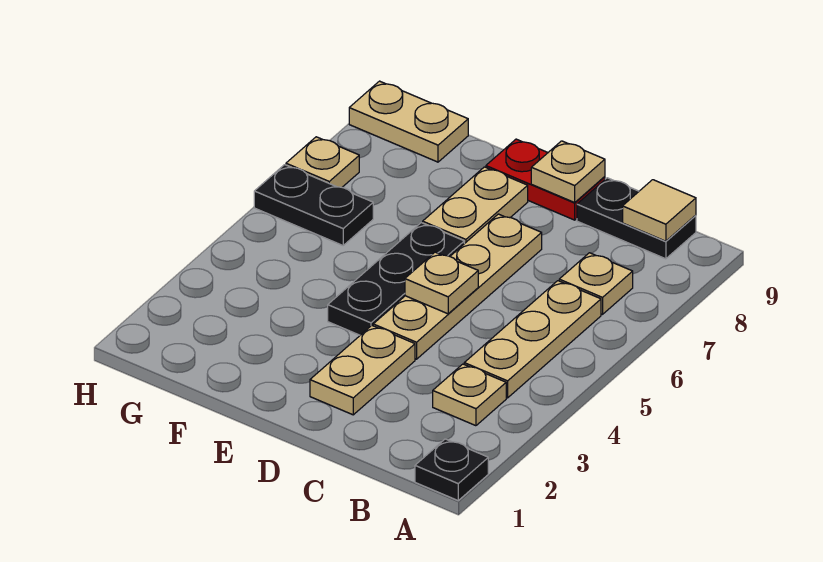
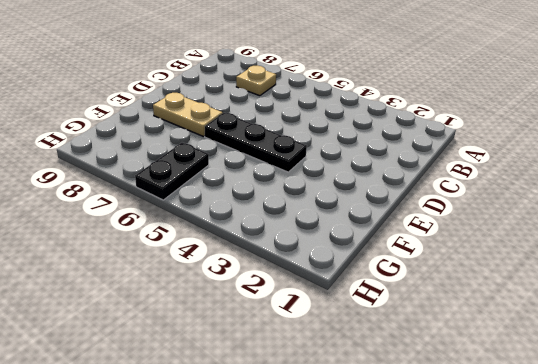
none -> black 1x1 plate [415,439,488,500]
none -> tan 1x1 plate [433,364,506,426]
none -> tan 1x3 plate [464,281,601,398]

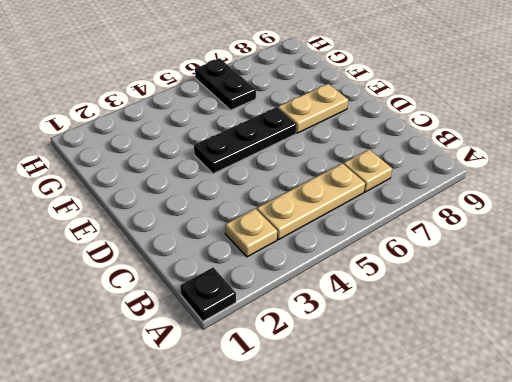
none -> black 1x2 plate [577,178,696,259]
none -> tan 1x2 plate [310,325,415,415]
none -> tan 1x4 plate [373,214,542,359]

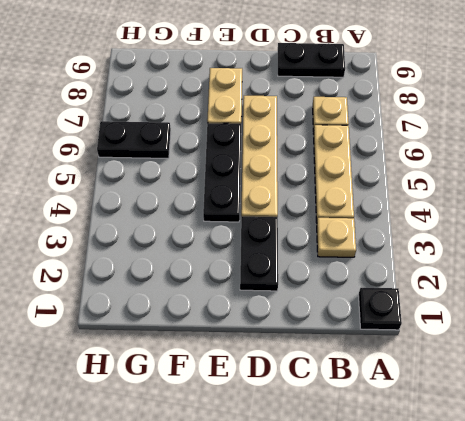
black 1x2 plate [240,216,278,291] -> tan 1x2 plate [310,325,415,415]
none -> red 1x2 plate [486,139,605,220]
none -> tan 1x2 plate [349,81,468,162]
none -> tan 1x1 plate [286,137,359,187]

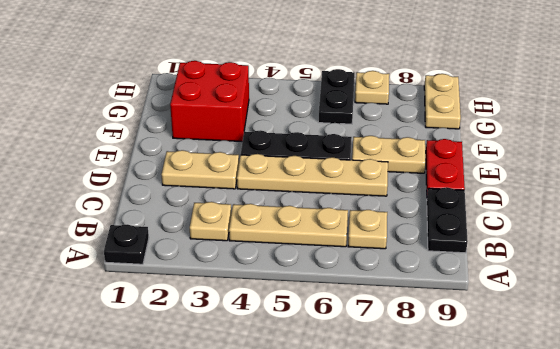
red 2x2 brick [170,61,249,141] -> none
none -> tan 1x1 tile [623,180,696,241]
none -> tan 1x1 plate [405,252,478,314]
none -> tan 1x1 plate [531,141,605,202]

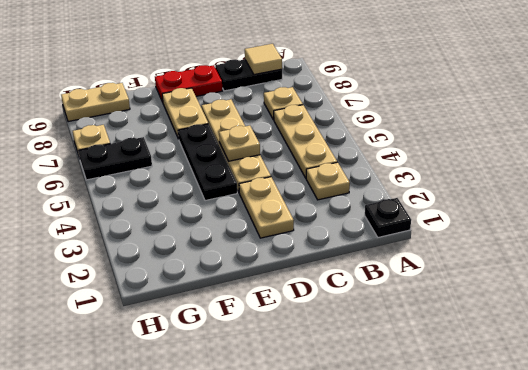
none -> tan 1x1 plate [531,141,605,202]

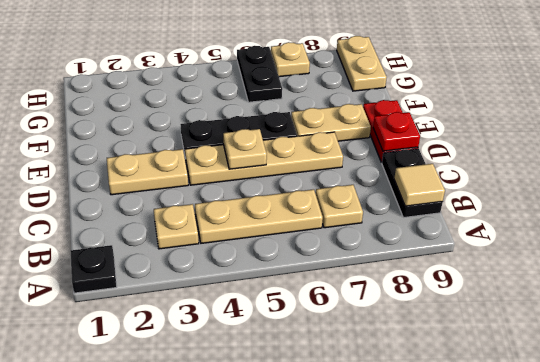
red 1x1 plate [373,112,420,151] -> tan 1x1 plate [531,141,605,202]

